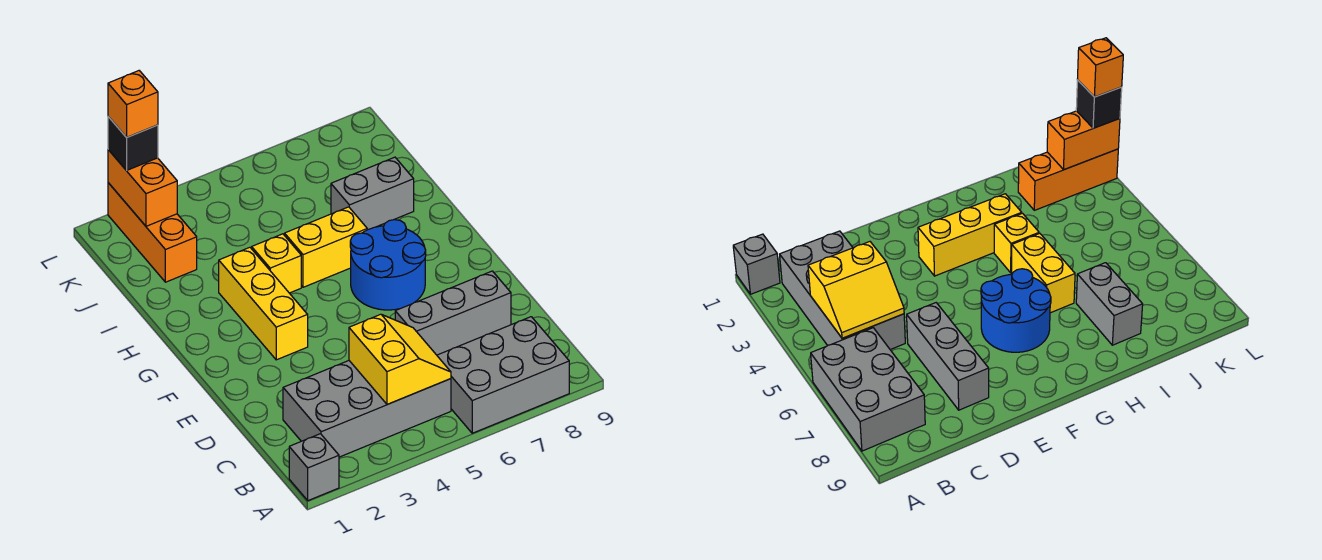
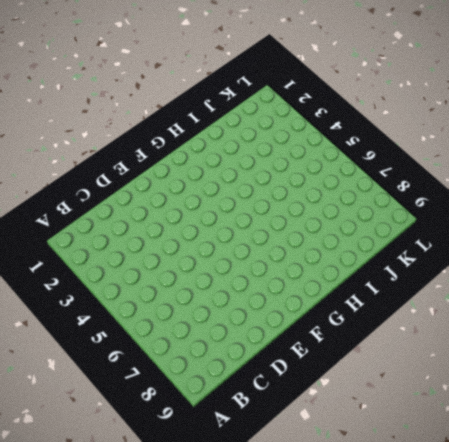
none -> grey 1x1 brick [289,434,339,501]
none -> grey 2x3 brick [437,317,569,433]
none -> grey 2x4 brick [283,361,451,457]

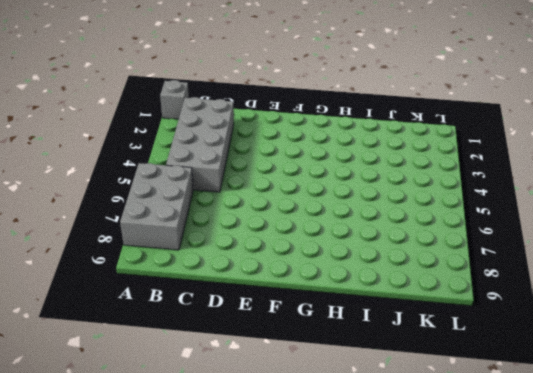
none -> grey 1x3 brick [395,271,511,355]
none -> yellow 1x3 brick [219,247,308,360]
none -> blue 2x2 round brick [350,220,426,310]

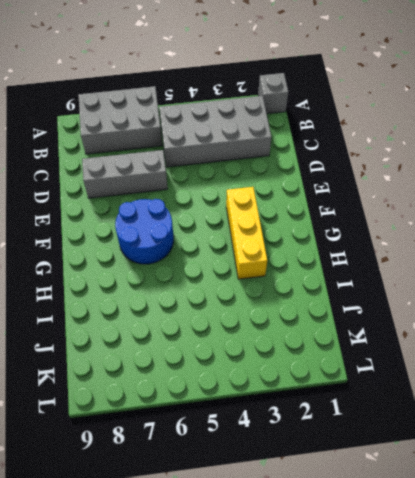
none -> yellow 1x1 brick [252,234,301,293]
none -> yellow 1x2 brick [285,207,367,287]
none -> grey 1x2 brick [331,157,414,230]

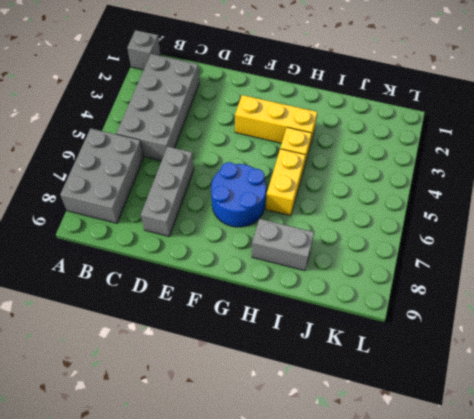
grey 1x2 brick [252,219,314,271] -> grey 1x2 brick turned to [331,157,414,230]
none -> orange 1x3 brick [108,183,197,282]
none -> yellow 2x2 slope [349,314,451,404]
none -> orange 1x2 brick [108,150,177,226]

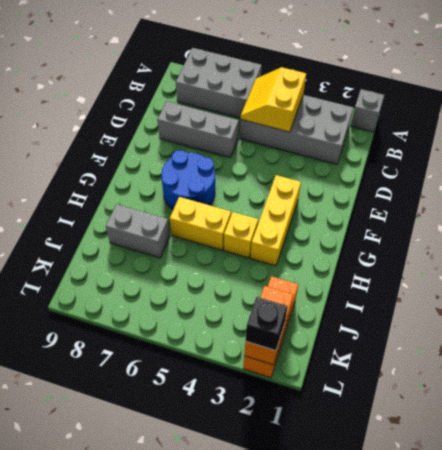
none -> orange 1x1 brick [108,71,158,137]

